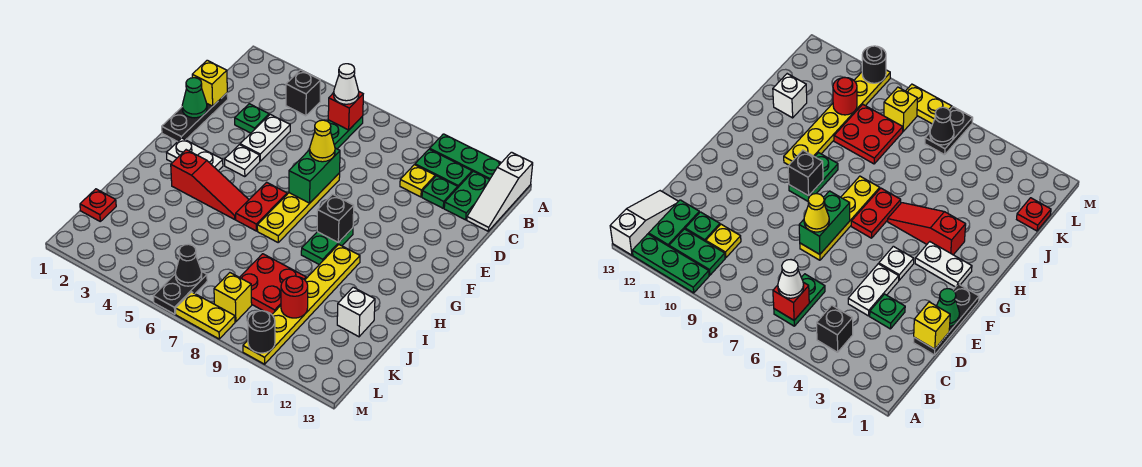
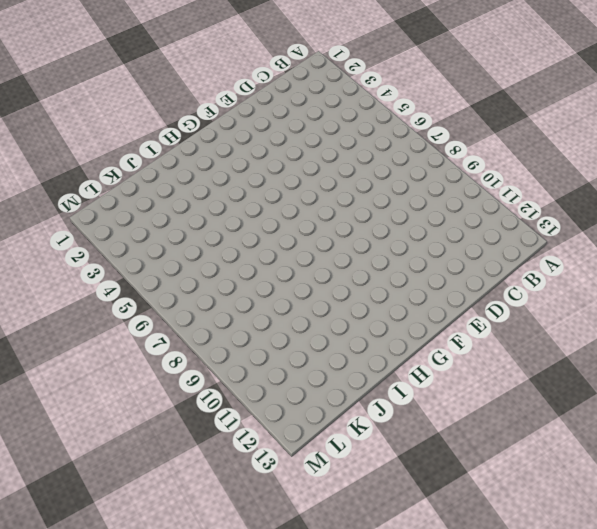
none -> green 1x3 plate [430,134,501,179]
none -> white 1x3 slope [467,152,533,231]
none -> black 1x1 brick [286,70,320,116]
none -> green 1x2 plate [328,116,363,149]

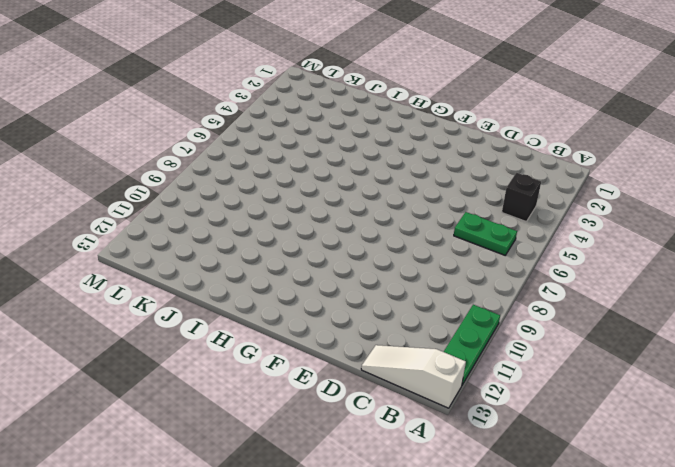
none -> green 1x2 plate [415,149,472,187]
none -> green 1x2 plate [444,171,490,220]
none -> yellow 1x1 plate [400,165,435,197]
none -> green 1x1 plate [422,176,458,208]

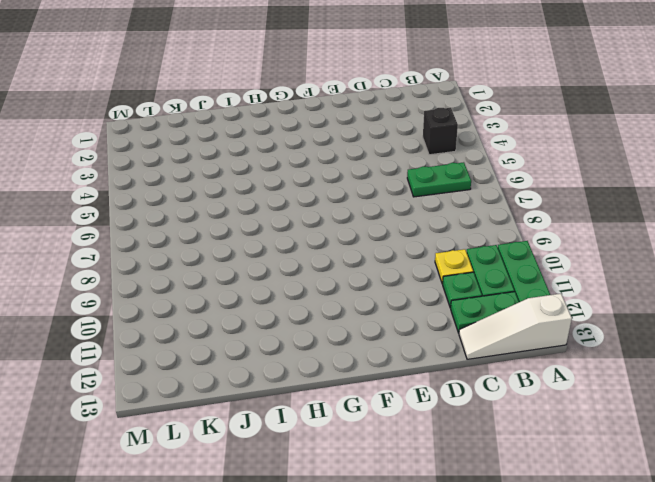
none -> black 1x3 plate [162,93,228,142]
none -> green 1x1 plate [235,104,269,133]
none -> white 1x2 plate [240,114,290,161]
none -> yellow 1x4 plate [257,173,340,242]

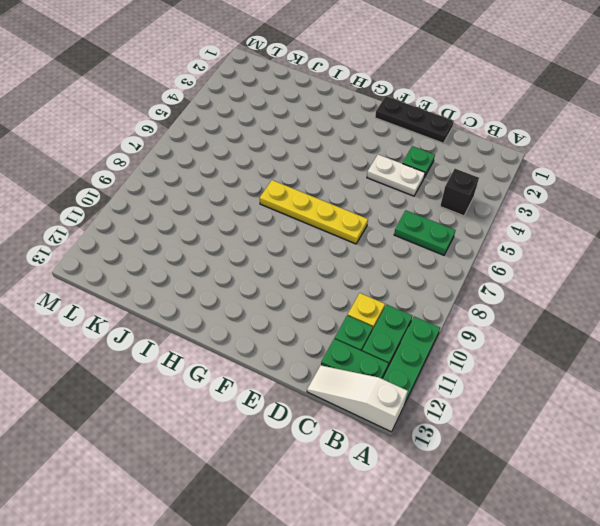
none -> white 1x1 plate [224,145,260,177]
none -> white 1x2 plate [167,138,223,171]
none -> red 1x2 plate [236,182,287,231]
none -> green 1x2 plate [301,228,353,265]

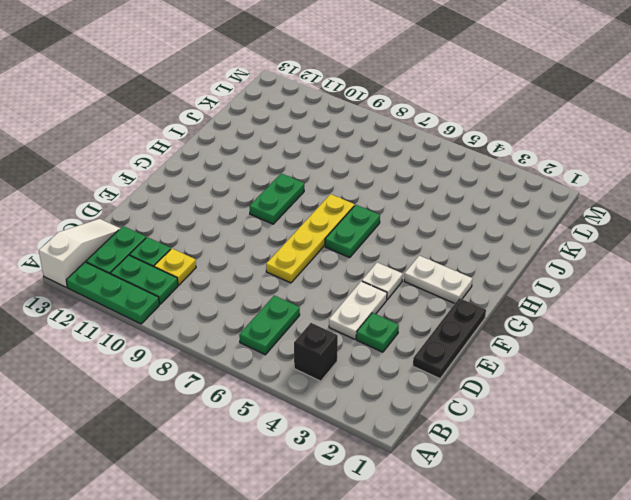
green 1x2 plate [325,205,380,258] -> red 1x2 plate [236,182,287,231]
none -> red 1x3 slope [171,150,249,219]
none -> yellow 1x6 plate [243,245,360,364]
none -> red 2x2 plate [240,254,306,314]
none -> white 1x1 brick [337,287,375,337]

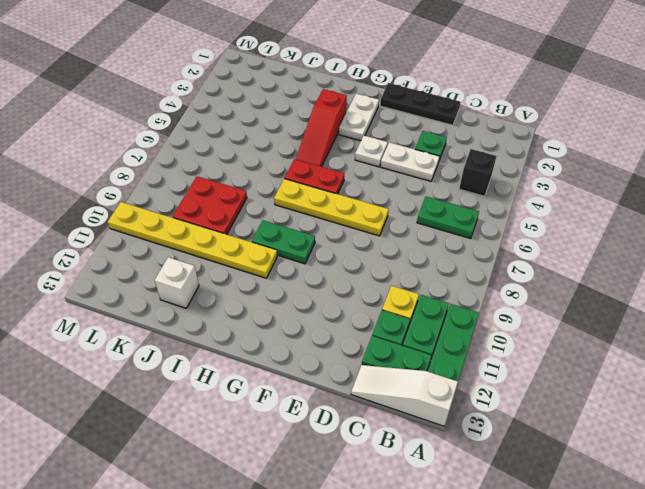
none -> red 1x1 plate [80,189,116,221]
none -> black 1x2 plate [153,271,207,314]
none -> yellow 1x1 brick [214,273,252,322]
none -> yellow 1x2 plate [176,292,235,339]

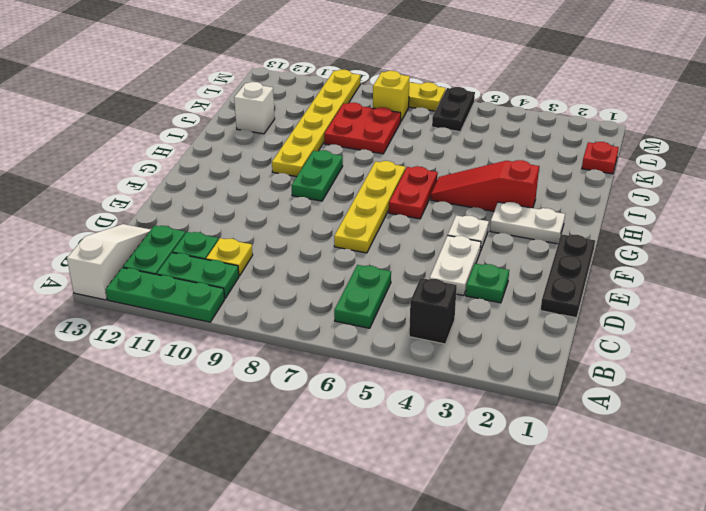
none -> red 1x1 brick [328,92,363,130]
none -> yellow 1x1 brick [192,60,227,106]
none -> green 1x1 cone [182,78,207,118]
none -> green 1x2 brick [289,148,340,203]

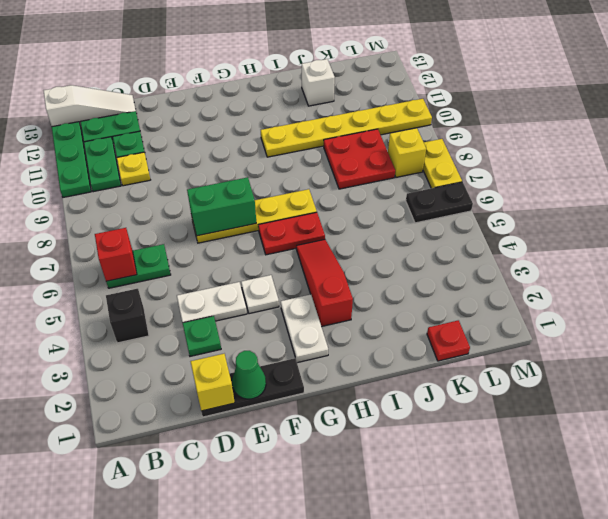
none -> green 1x2 plate [301,228,353,265]
none -> black 1x1 brick [317,194,354,243]
none -> red 1x1 round brick [281,276,308,318]
none -> black 1x1 cone [175,244,202,286]

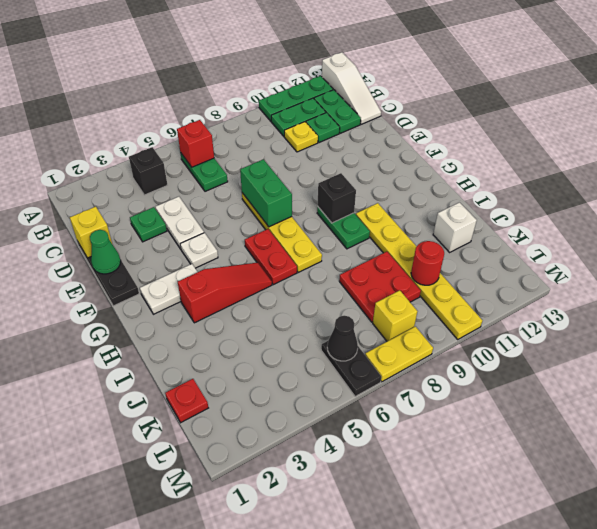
none -> black 1x1 round brick [248,311,275,353]
none -> white 1x1 cone [334,64,359,104]
none -> yellow 1x1 cone [310,120,335,162]

